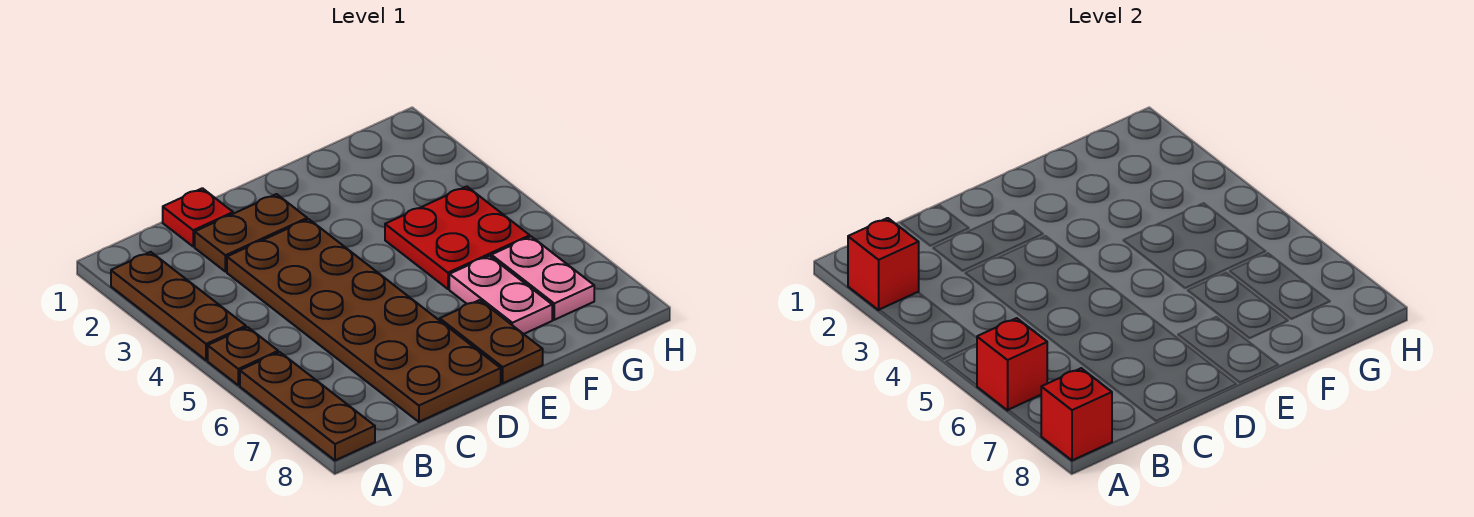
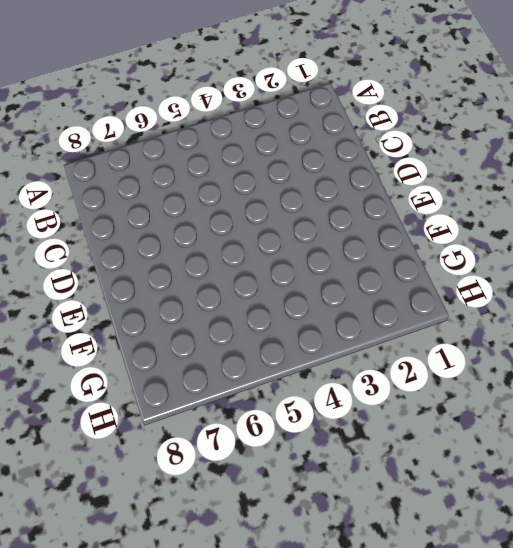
none -> brown 1x3 plate [111,252,246,360]
none -> brown 1x1 plate [208,327,278,385]
none -> brown 1x3 plate [240,352,375,460]

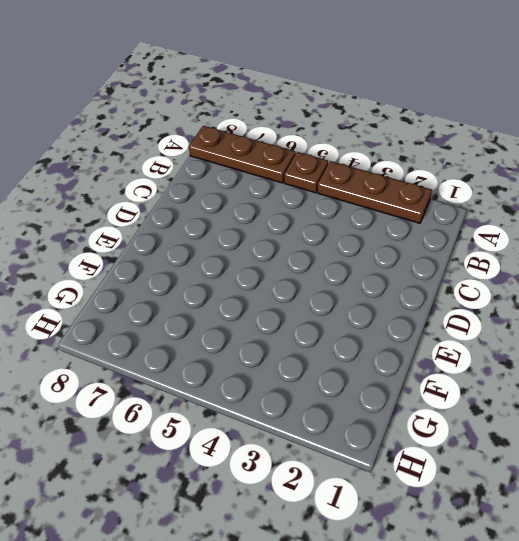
none -> red 1x1 plate [163,188,233,247]
none -> brown 1x2 plate [195,194,307,272]
none -> brown 2x6 plate [227,219,501,422]

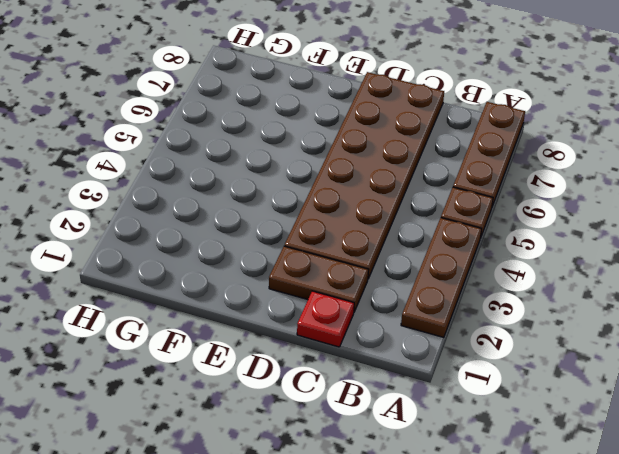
none -> brown 1x2 plate [440,300,543,383]
none -> red 2x2 plate [385,186,530,289]
none -> pink 1x2 plate [449,256,552,334]

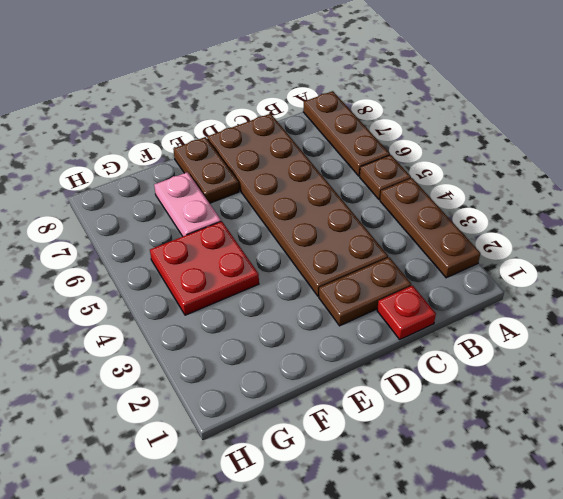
none -> pink 1x2 plate [491,237,594,320]
none -> red 1x1 brick [848,218,919,310]
none -> red 1x1 brick [977,318,1047,410]

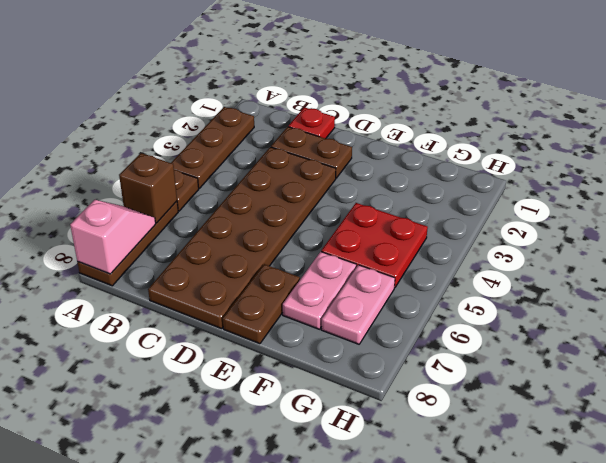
brown 1x1 brick [119,153,177,223] -> red 1x1 brick [977,318,1047,410]
pink 1x2 slope [70,200,156,274] -> red 1x1 brick [1041,368,1112,460]
none -> red 1x1 brick [848,218,919,310]

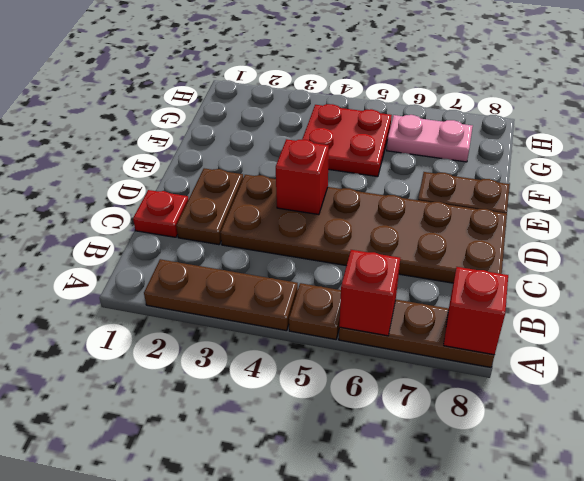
red 1x1 brick [276,139,329,215] -> red 1x1 brick moved to [848,218,919,310]
none -> pink 1x2 plate [449,256,552,334]

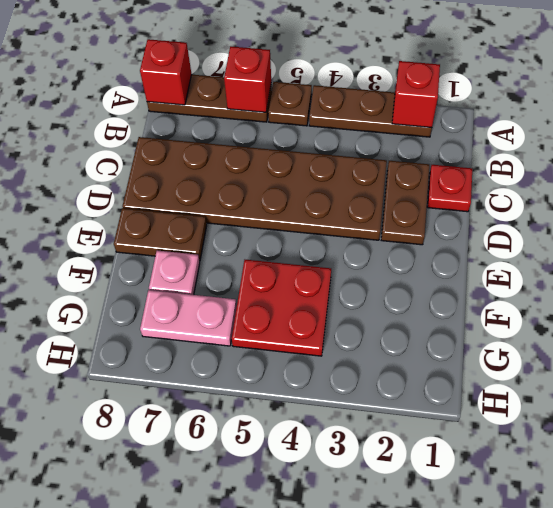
pink 1x1 plate [149,250,200,295] -> pink 1x2 plate [449,256,552,334]

